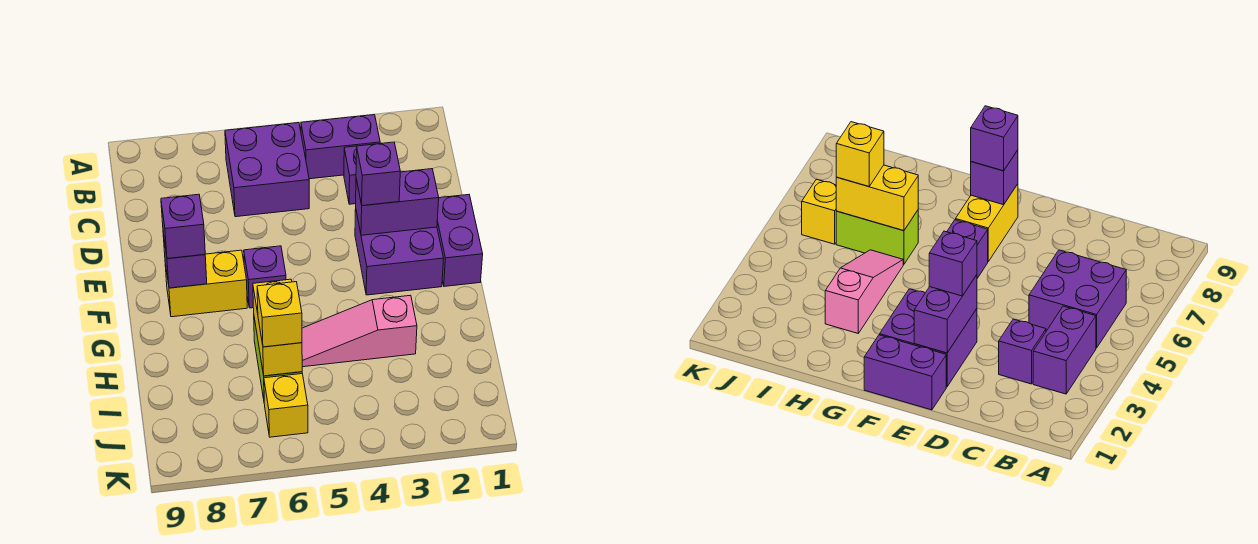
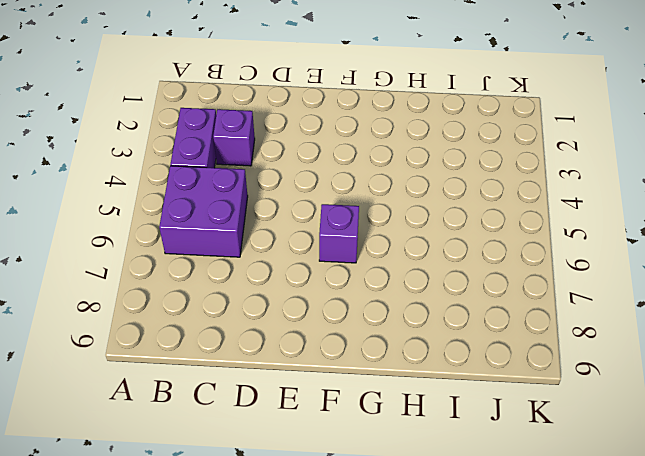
none -> purple 1x2 brick [437,195,483,286]
none -> purple 2x2 brick [355,209,444,295]
none -> yellow 1x2 brick [165,250,247,317]

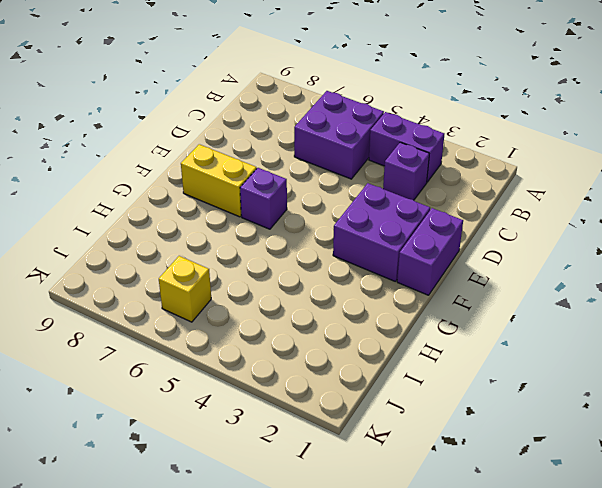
none -> pink 1x3 slope [302,295,417,367]
none -> lime 1x2 brick [836,210,918,264]
none -> purple 1x2 brick [356,169,439,235]

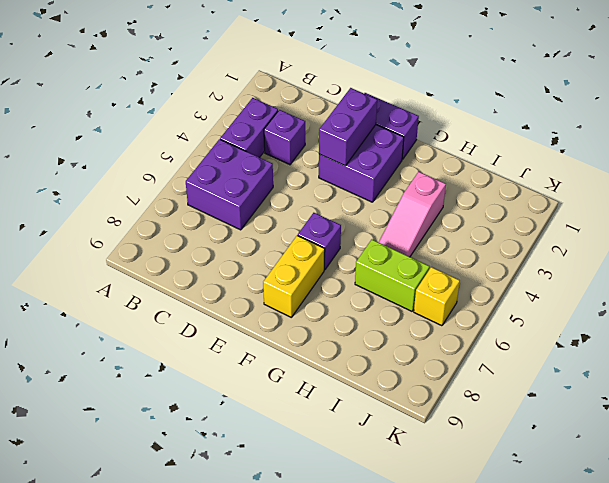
none -> purple 1x1 brick [163,234,207,288]
none -> yellow 1x2 brick [253,279,302,376]
none -> purple 1x1 brick [356,142,400,206]

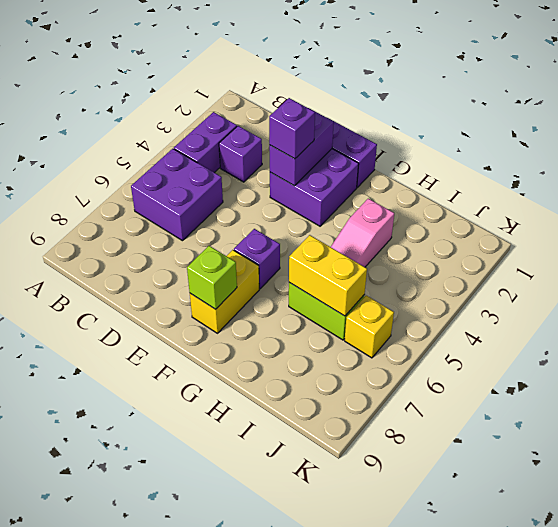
lime 1x1 brick [187,246,237,309] -> purple 1x1 brick [163,234,207,288]
none -> purple 1x1 brick [161,194,205,259]
none -> yellow 1x1 brick [257,282,302,347]

